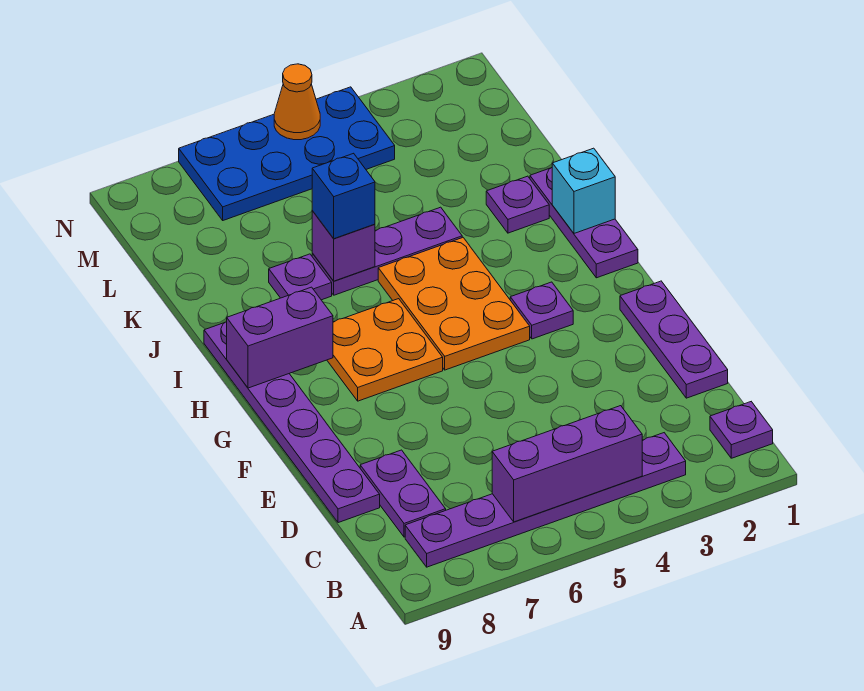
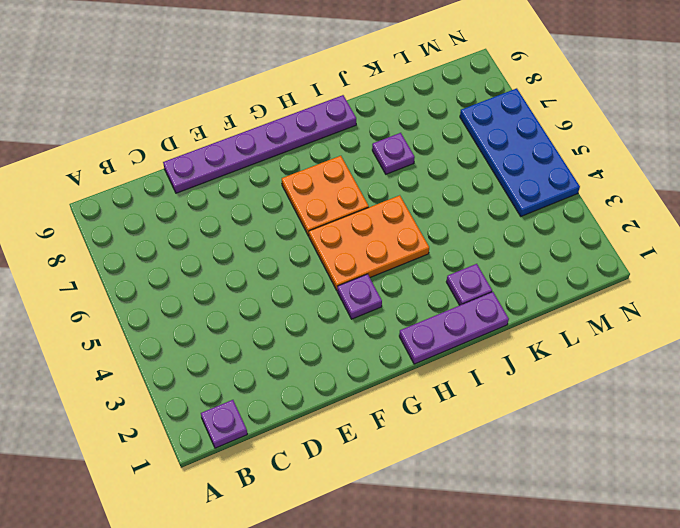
none -> purple 1x6 plate [405,433,686,567]
none -> purple 1x2 plate [360,450,446,537]
none -> purple 1x3 plate [620,281,728,398]

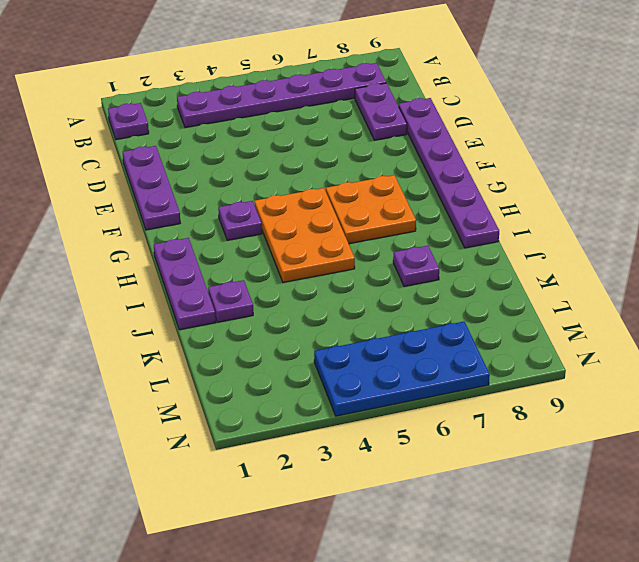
none -> purple 1x3 plate [312,207,462,295]
none -> purple 1x3 brick [492,406,642,522]
none -> purple 1x2 brick [227,287,333,388]

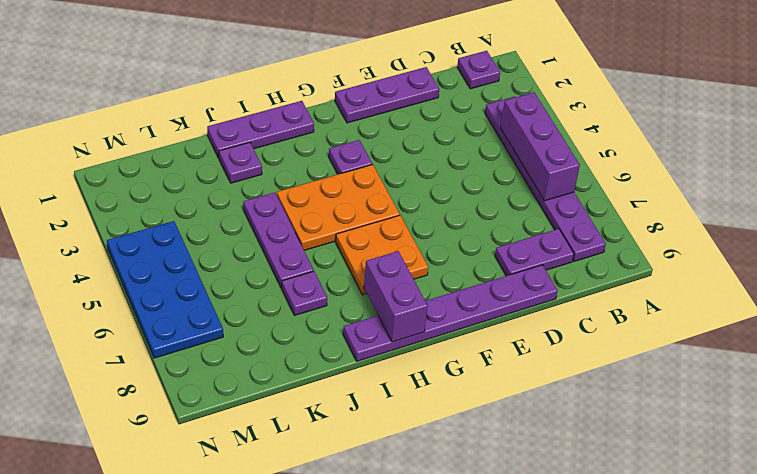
none -> cyan 1x1 brick [552,148,615,233]
none -> purple 1x1 brick [312,211,375,281]
none -> orange 1x1 cone [274,64,320,140]

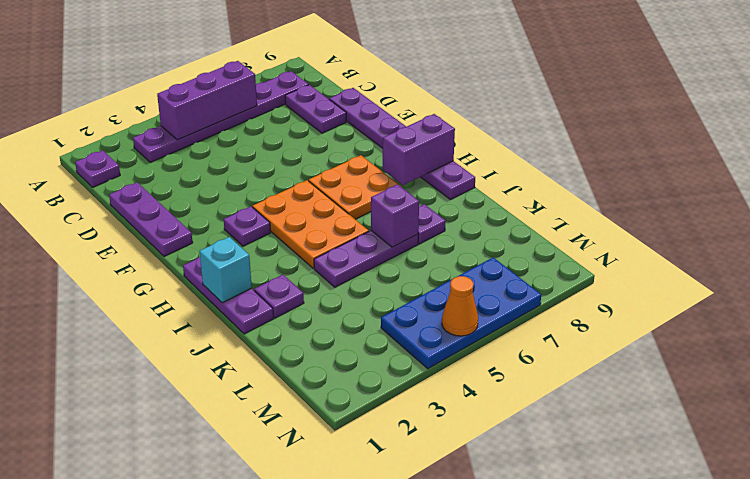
none -> blue 1x1 brick [312,153,375,239]

